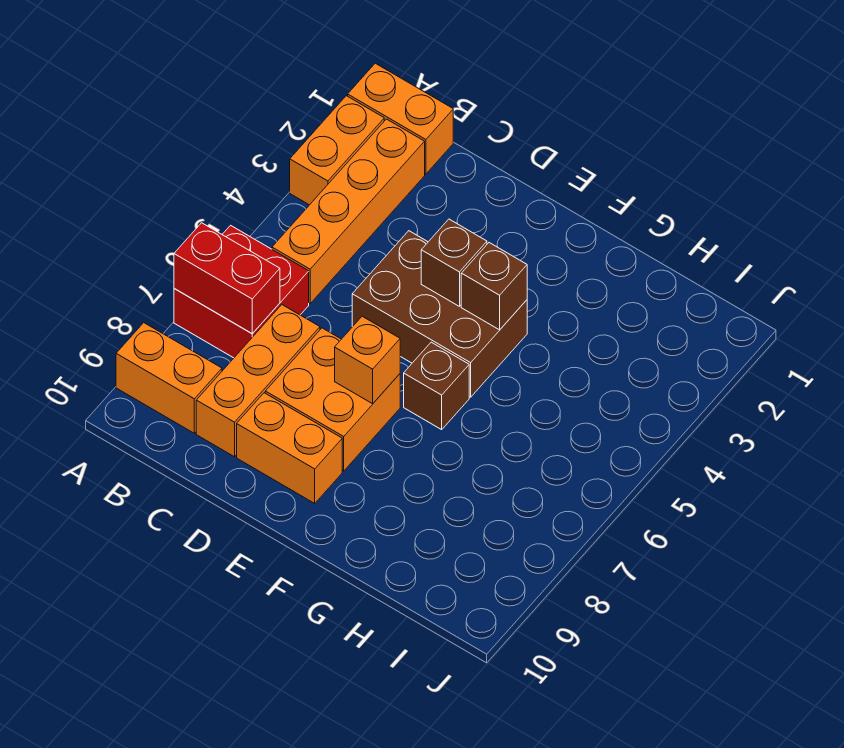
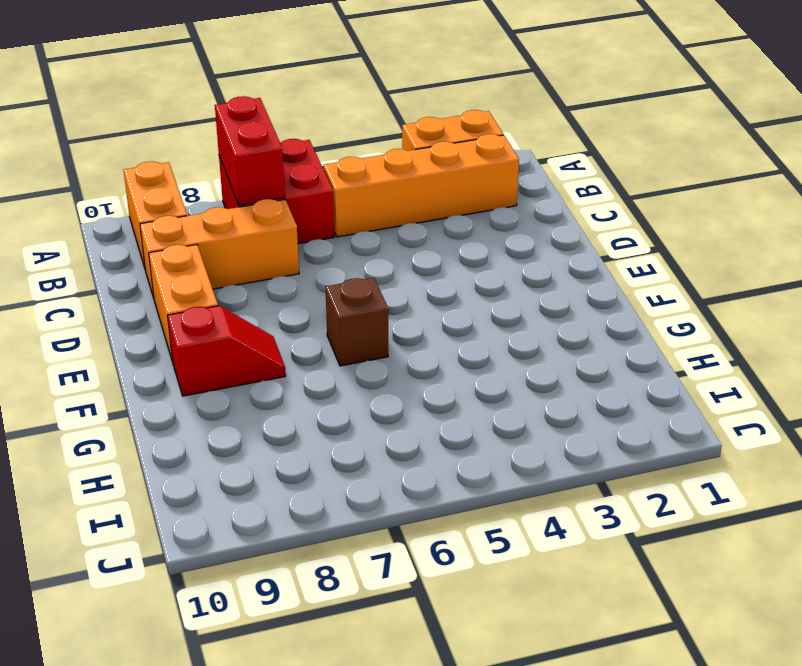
red 1x2 slope [167,306,286,396] -> none
none -> orange 1x2 brick [348,63,453,174]
none -> brown 2x3 brick [352,231,527,397]
none -> orange 2x2 brick [265,328,400,471]

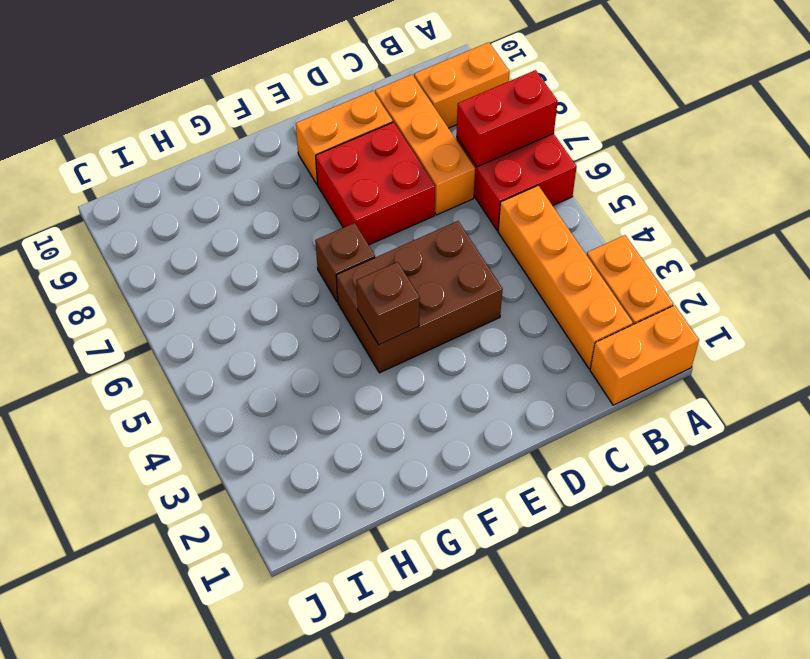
red 2x2 brick [316,122,435,245] -> orange 2x2 brick [265,328,400,471]
none -> brown 1x1 brick [421,219,487,306]
none -> orange 1x1 brick [335,316,400,404]

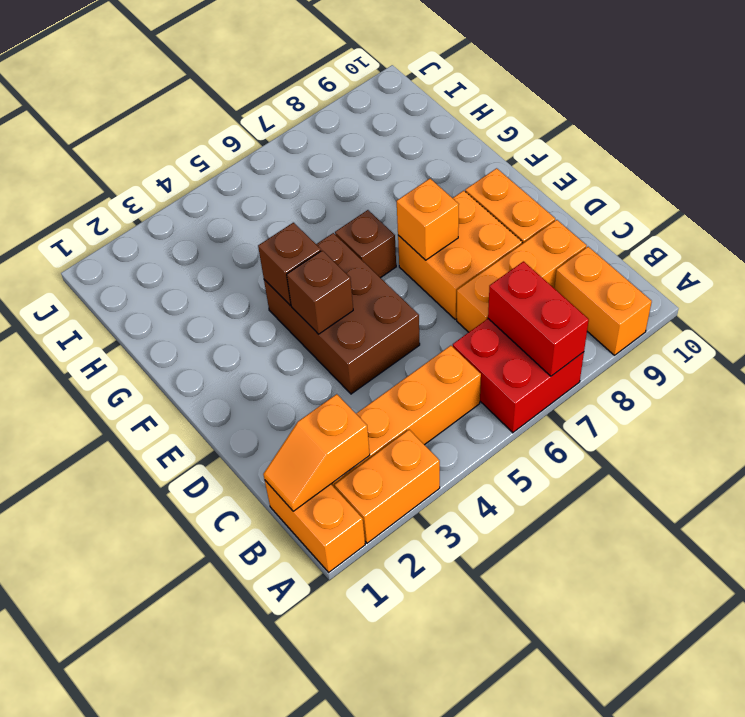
orange 1x2 slope [263,394,370,511] -> none

